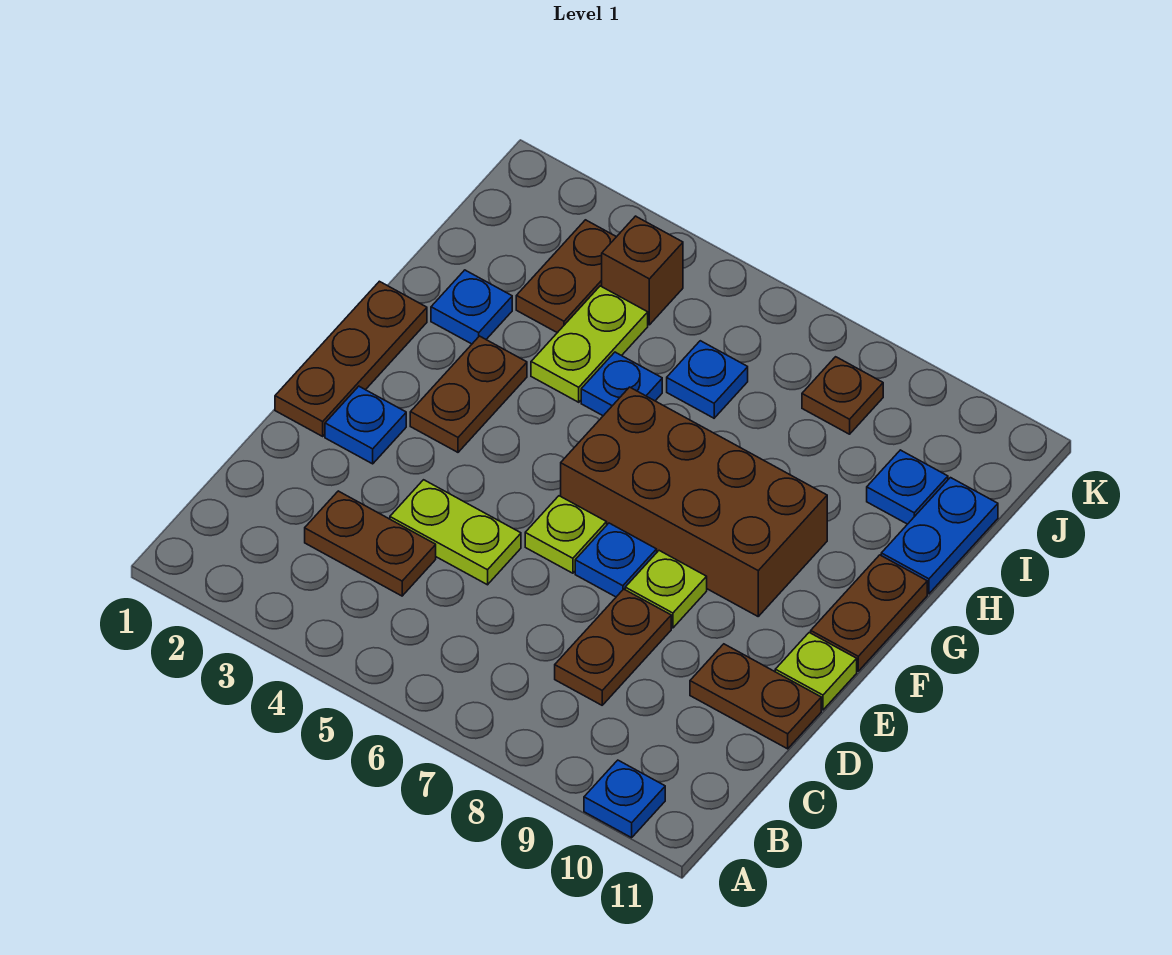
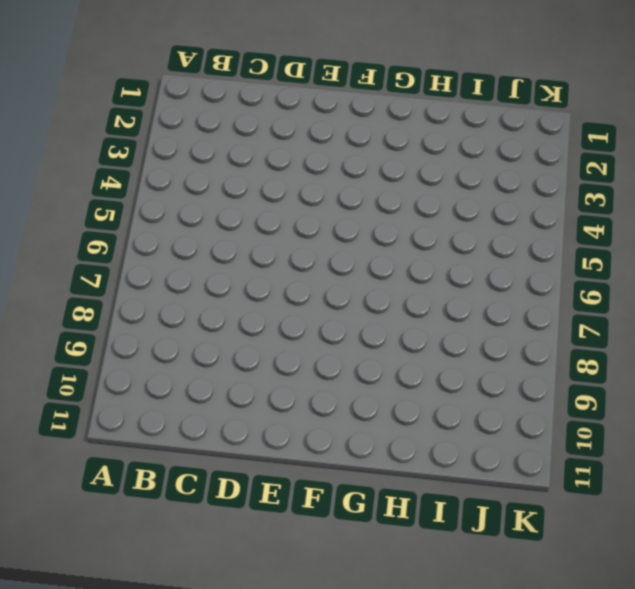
none -> blue 1x1 plate [584,760,665,838]
none -> brown 1x2 plate [305,491,436,596]
none -> brown 1x2 plate [555,589,671,705]

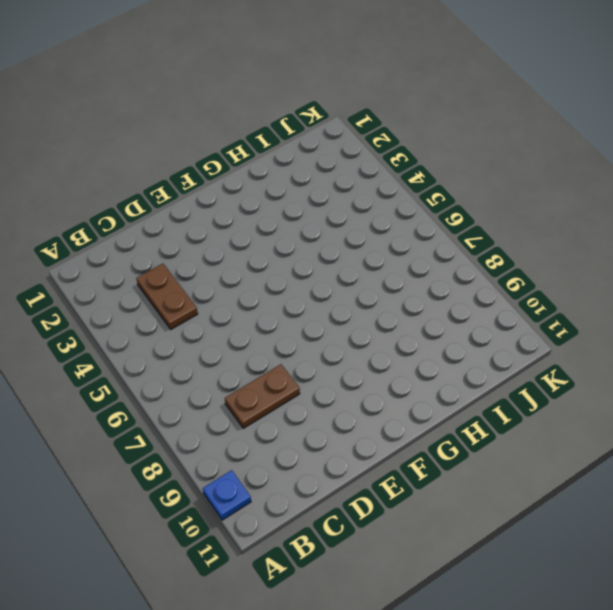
none -> lime 1x2 plate [390,480,521,585]
none -> brown 1x2 plate [690,644,821,749]
none -> brown 1x3 plate [275,281,427,436]

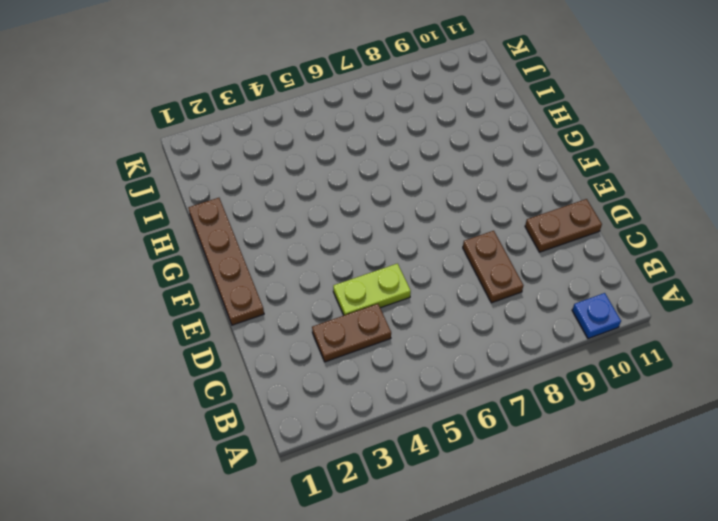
brown 1x4 plate [188,198,264,325] -> brown 1x3 plate [275,281,427,436]
none -> blue 1x1 plate [325,386,406,464]
none -> lime 1x1 plate [525,496,607,573]
none -> blue 1x1 plate [575,523,657,597]

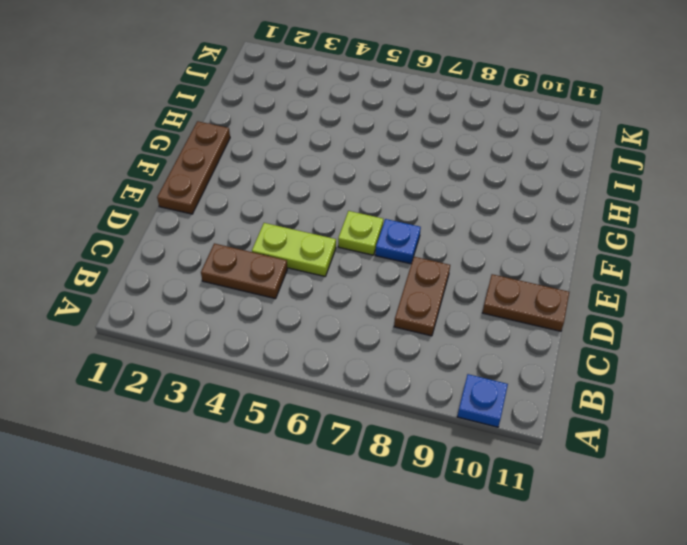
none -> blue 1x1 plate [325,386,406,464]
none -> lime 1x1 plate [625,551,707,628]
none -> lime 1x1 plate [775,633,857,710]

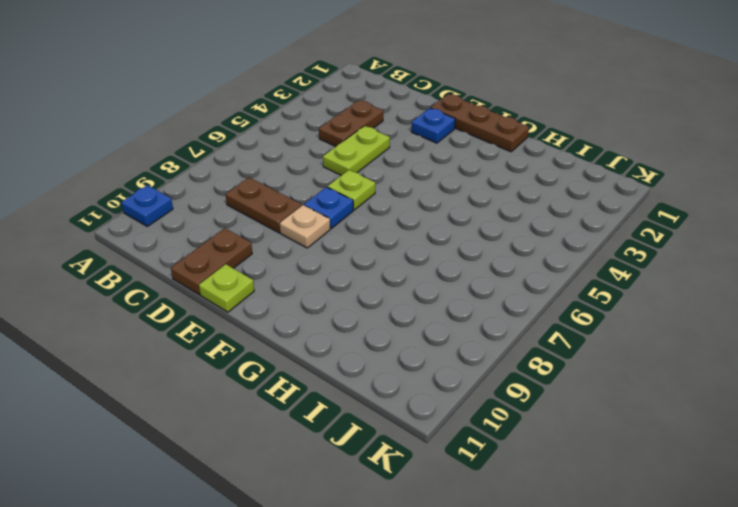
tan 1x1 plate [280,205,330,248] -> lime 1x1 plate [625,551,707,628]
none -> brown 1x2 plate [410,336,527,452]
none -> brown 2x4 brick [561,387,827,616]
none -> brown 1x2 plate [811,555,927,671]

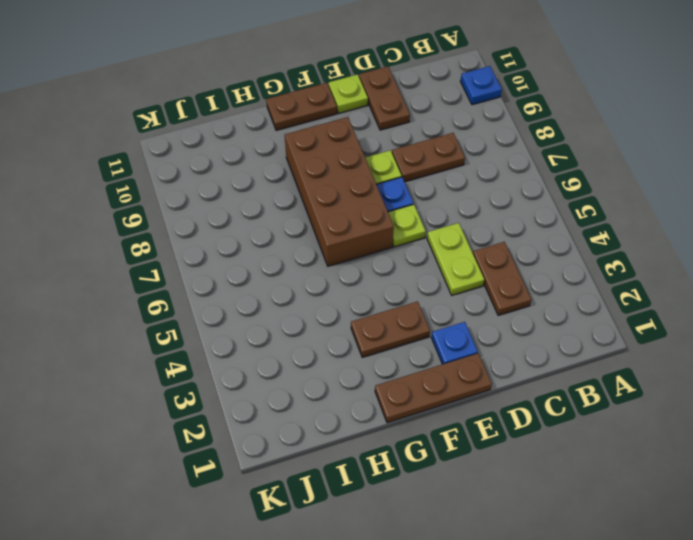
none -> blue 1x1 plate [431,270,512,344]
none -> lime 1x2 plate [531,286,648,402]
none -> blue 1x1 plate [581,352,662,416]

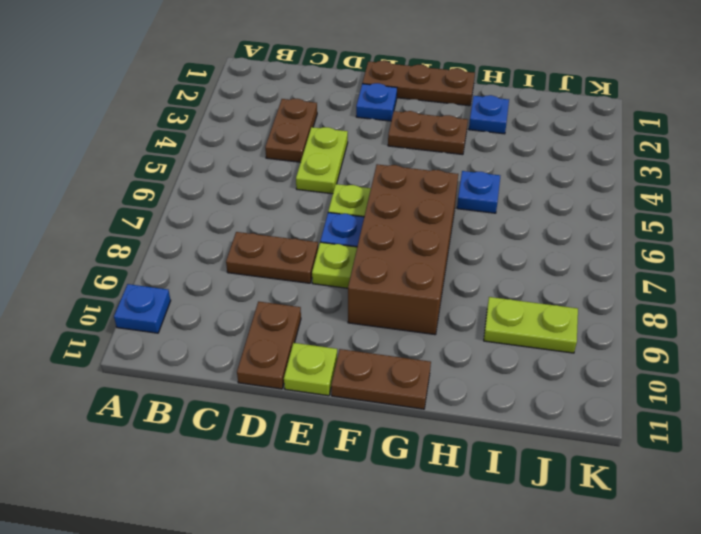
lime 1x2 plate [484,297,578,353] -> lime 1x2 plate moved to [531,286,648,402]
none -> blue 1x2 plate [881,478,998,594]
none -> brown 1x2 plate [516,220,616,333]
none -> blue 1x1 plate [667,341,748,418]

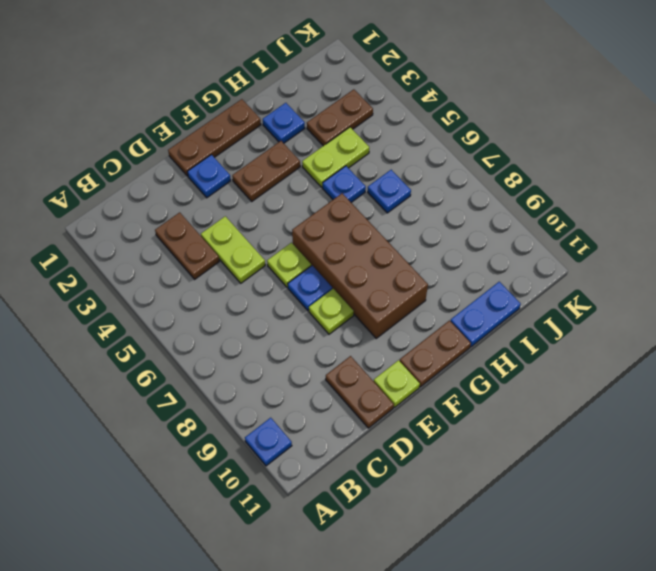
none -> brown 1x2 plate [555,589,671,705]
none -> blue 1x1 plate [867,450,948,524]
none -> brown 1x1 brick [602,216,683,325]

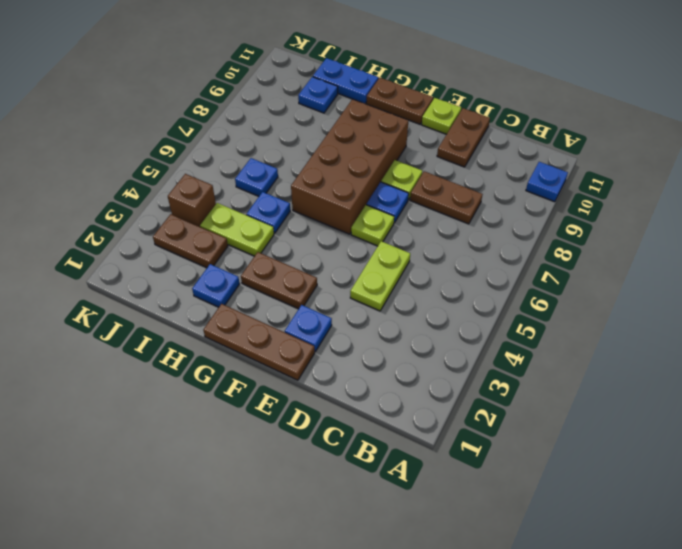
none -> brown 1x2 plate [305,491,436,596]
none -> brown 1x1 plate [802,357,883,434]

